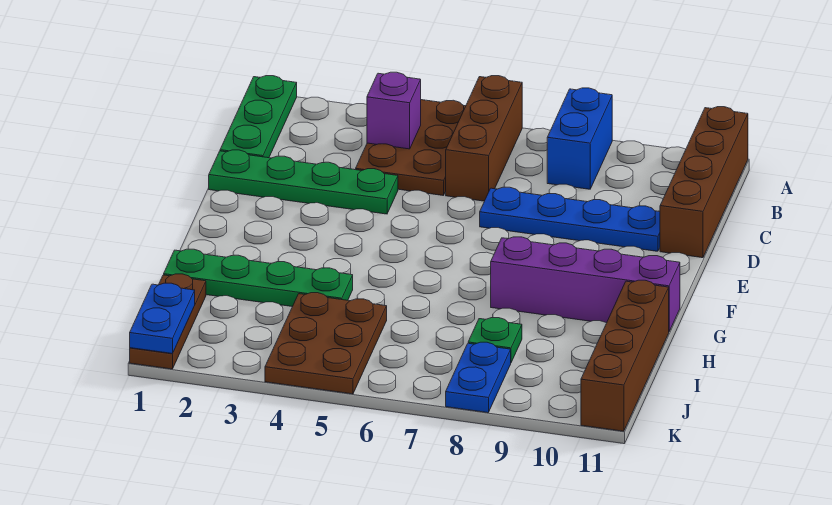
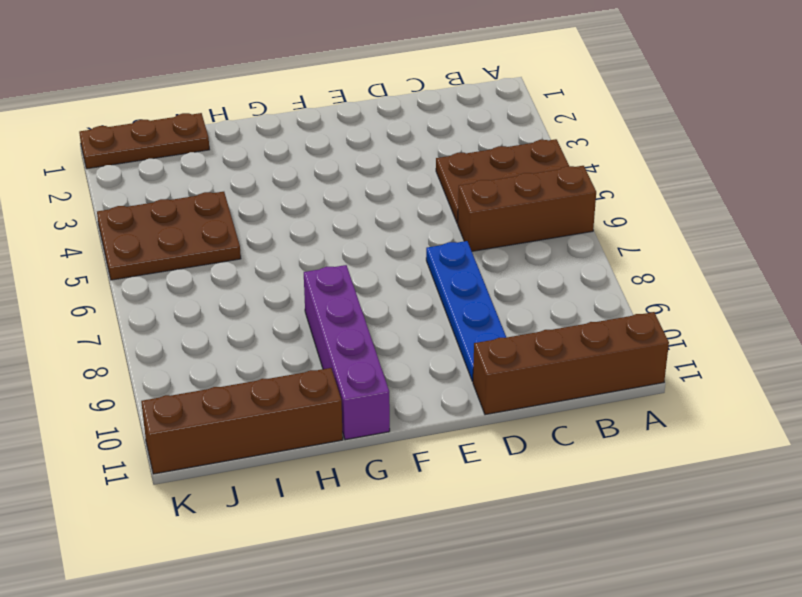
none -> green 1x3 plate [220,76,297,158]
none -> blue 1x2 brick [547,88,612,189]
none -> green 1x4 plate [209,150,398,214]

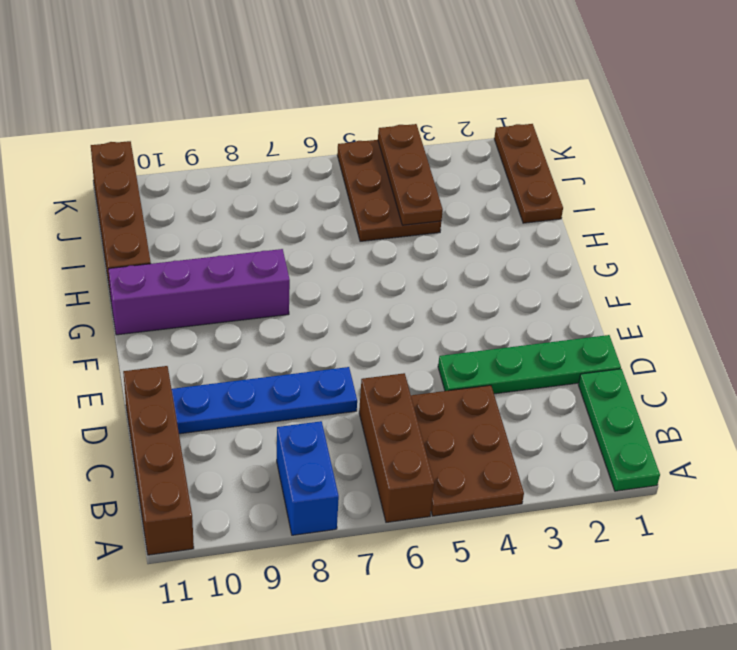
brown 1x3 plate [378,124,443,225] -> none
none -> green 1x4 plate [164,249,353,307]
none -> green 1x1 plate [468,318,522,362]
none -> blue 1x2 plate [446,342,511,413]

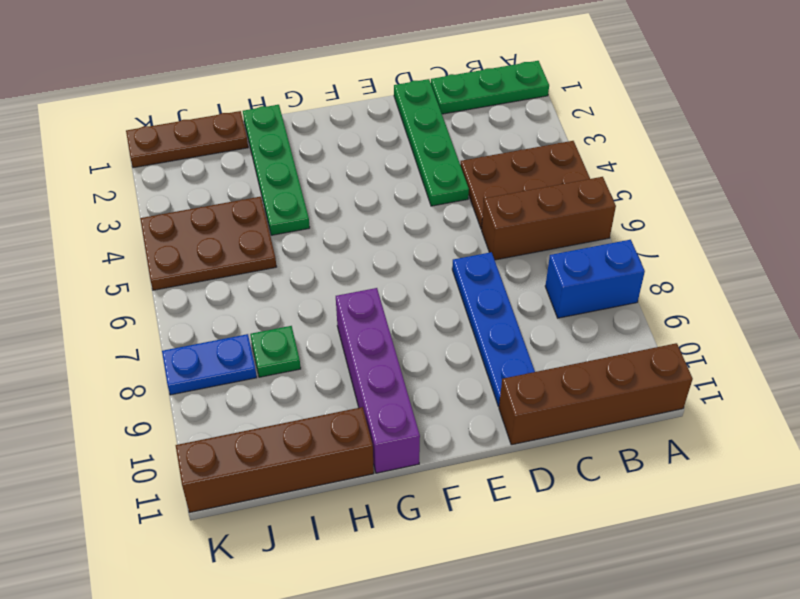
none -> purple 1x1 brick [367,72,421,149]
none -> blue 1x2 plate [130,283,195,354]

